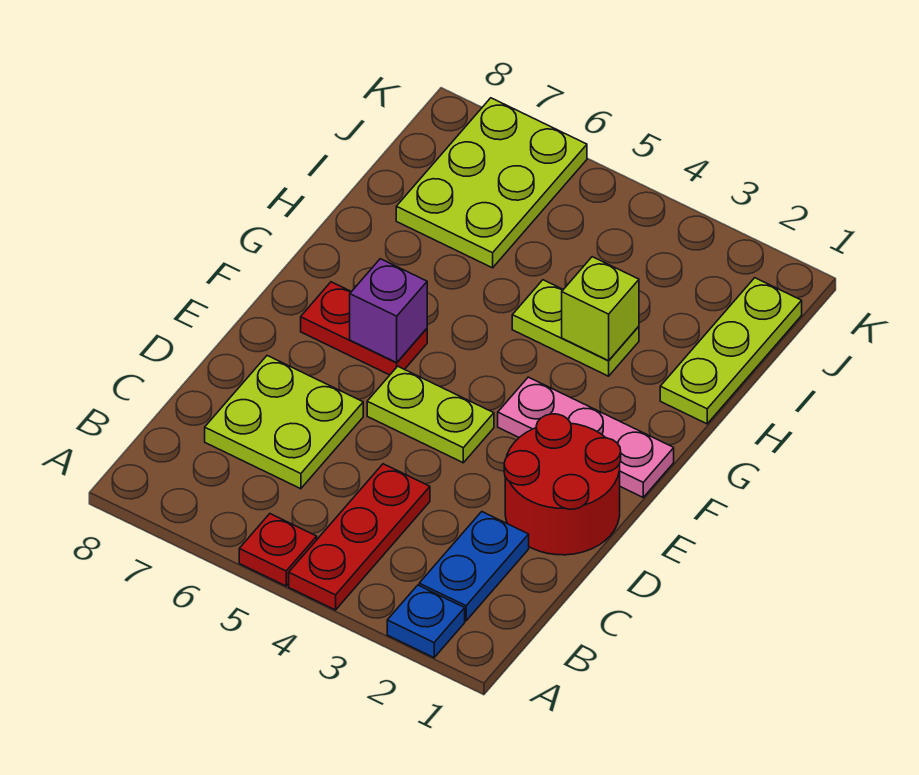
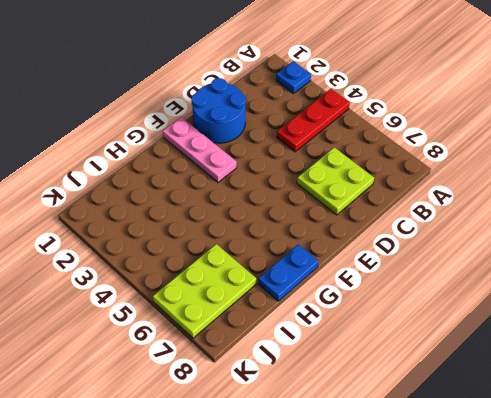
blue 2x2 round brick [191,78,246,143] -> red 2x2 round brick [504,414,621,555]
blue 1x2 plate [258,244,319,301] -> blue 1x2 plate moved to [419,512,529,621]
none -> red 1x1 plate [239,514,317,586]
none -> lime 1x2 plate [367,366,494,463]
none -> red 1x2 plate [301,282,427,375]

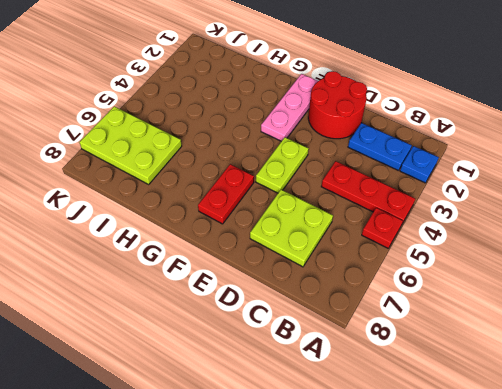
none -> lime 1x3 plate [660,278,802,424]
none -> lime 1x2 plate [512,280,639,376]
none -> purple 1x1 brick [350,259,427,363]

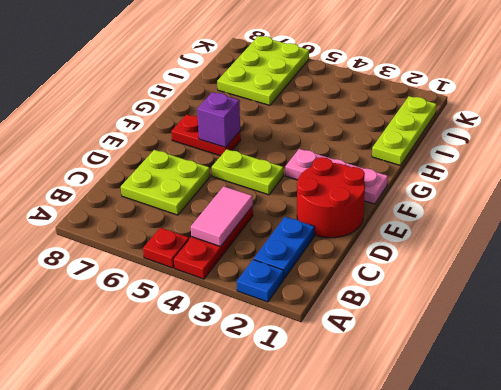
pink 1x2 tile [191,186,253,247] -> none
none -> lime 1x2 plate [512,280,639,376]
none -> lime 1x1 brick [562,257,639,361]

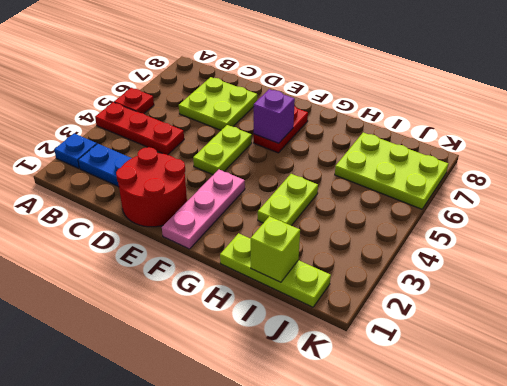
lime 1x1 brick [251,216,300,282] -> lime 1x1 brick moved to [562,257,639,361]

